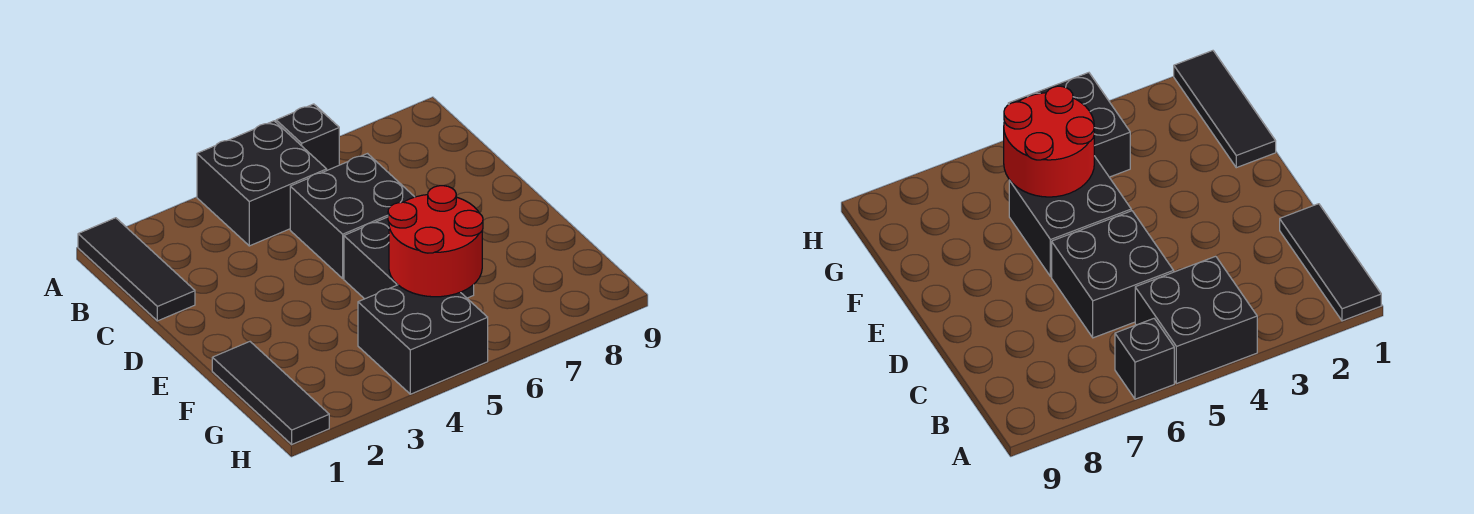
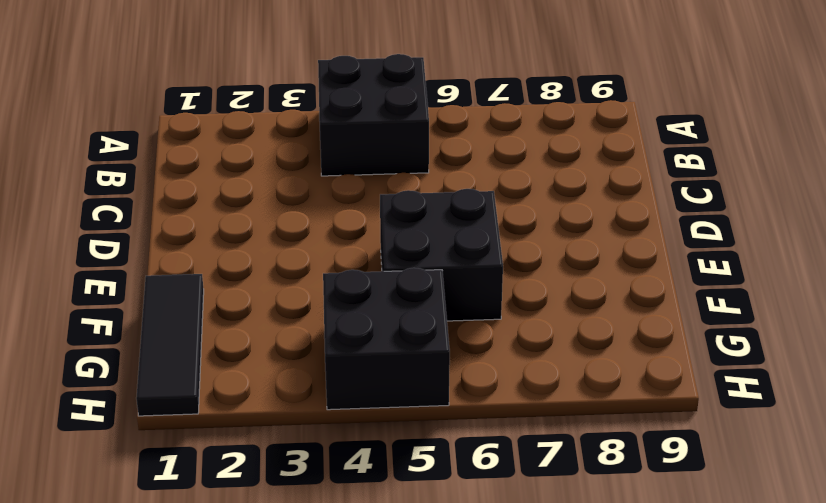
none -> black 1x3 tile [78,218,195,321]
none -> black 1x1 brick [276,104,339,170]

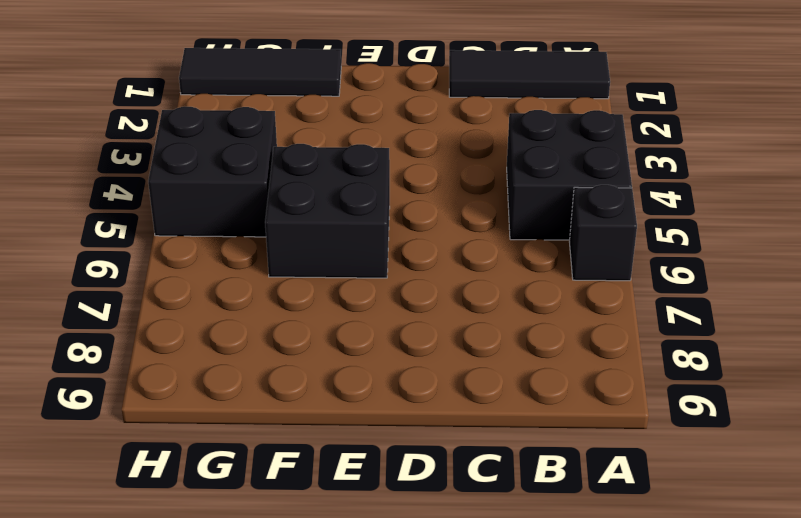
none -> black 2x2 brick [290,154,414,278]
none -> red 2x2 round brick [388,186,483,297]

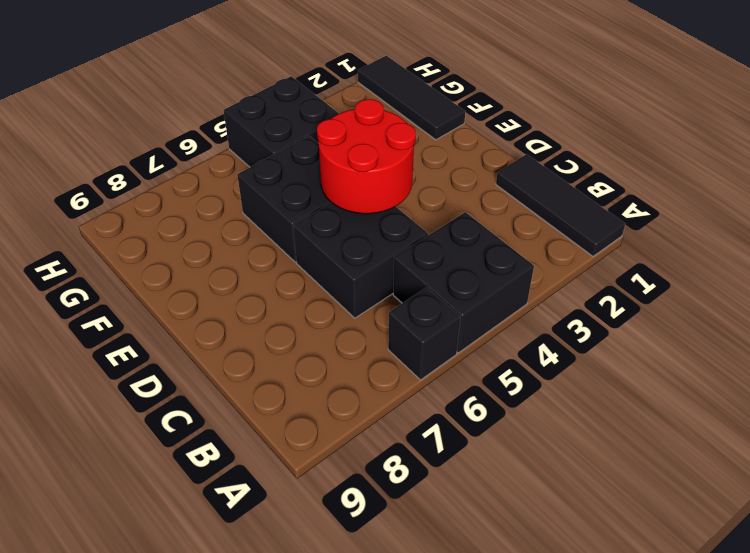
red 2x2 round brick [317,99,416,214] -> red 2x2 round brick moved to [388,186,483,297]

